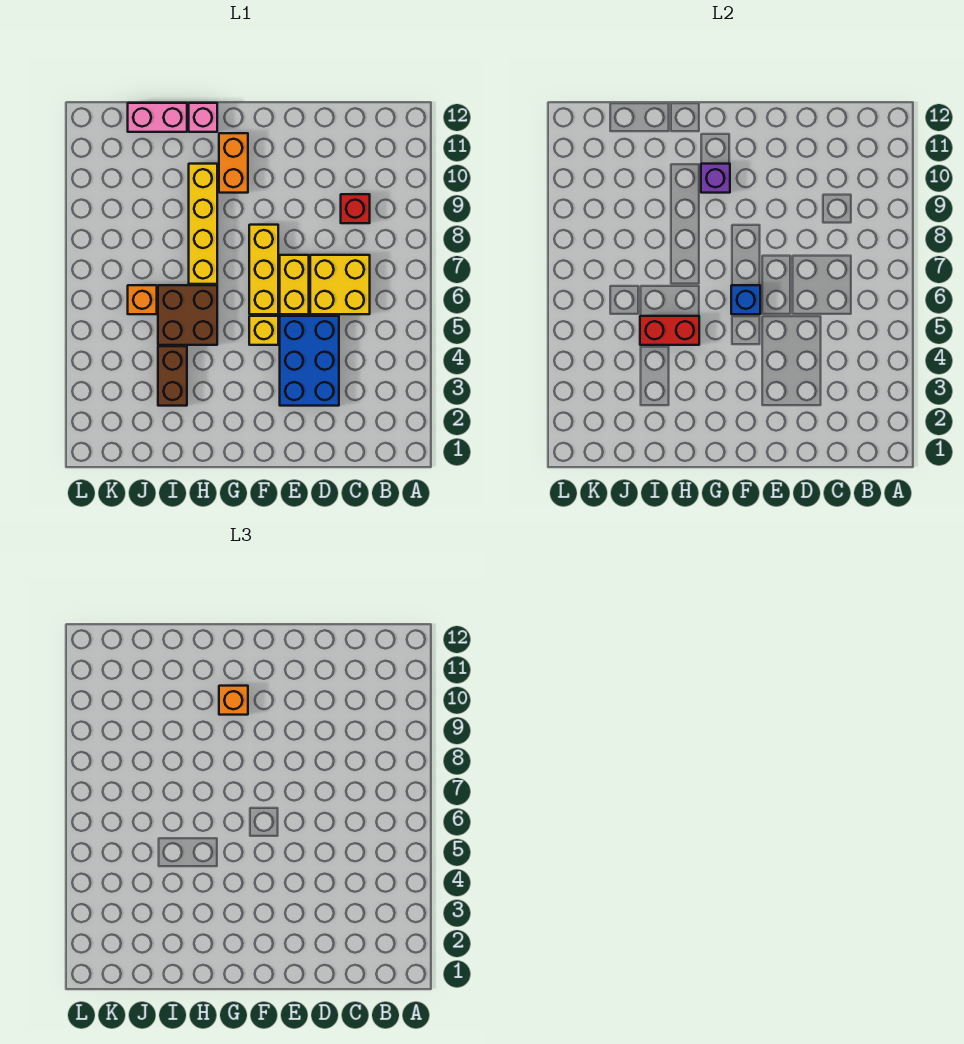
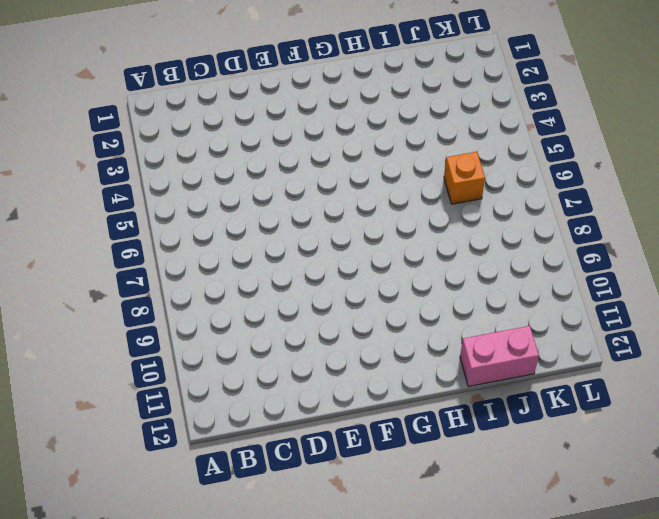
none -> yellow 2x2 brick [310,255,370,314]
none -> red 1x1 brick [341,194,370,223]
none -> blue 2x3 brick [280,316,339,406]

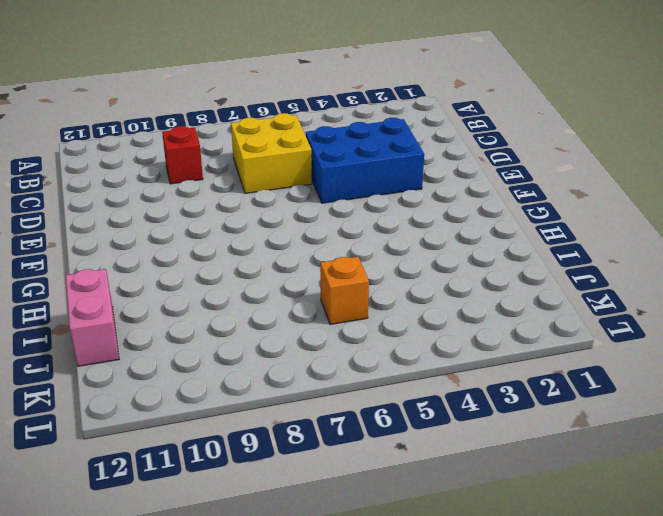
none -> yellow 1x2 brick [280,255,309,314]
none -> yellow 1x1 brick [249,316,278,345]
none -> yellow 1x3 brick [249,225,278,314]

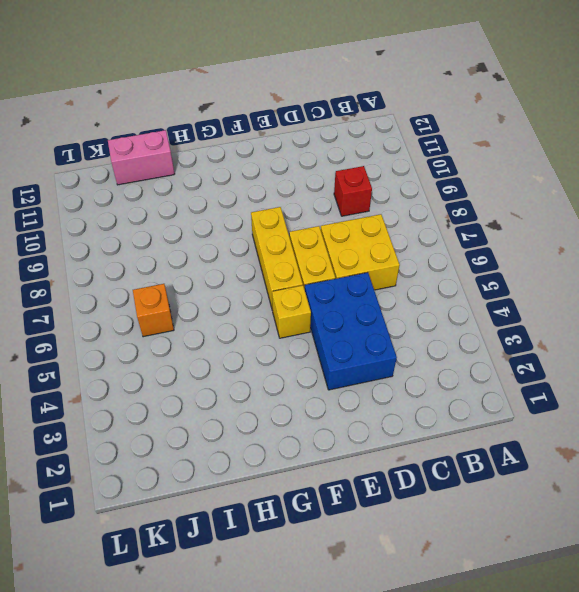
none -> orange 1x2 brick [219,133,248,193]
none -> brown 2x2 brick [158,285,217,345]
none -> yellow 1x4 brick [189,164,217,284]

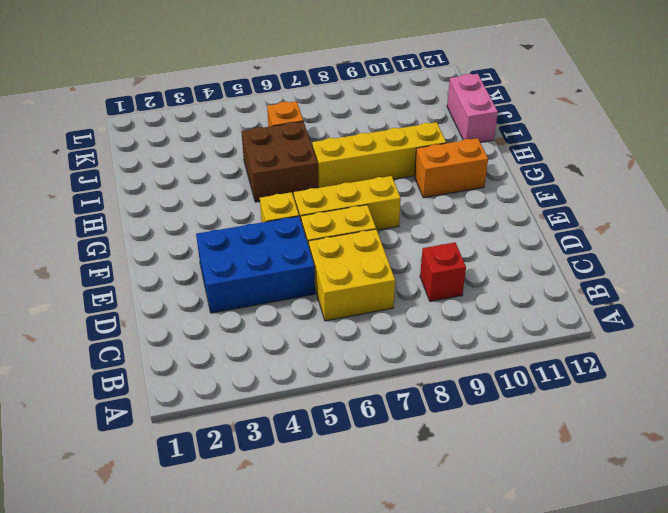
none -> pink 1x1 brick [189,103,217,132]
none -> brown 1x2 brick [158,346,187,406]
none -> blue 1x1 brick [731,285,760,314]

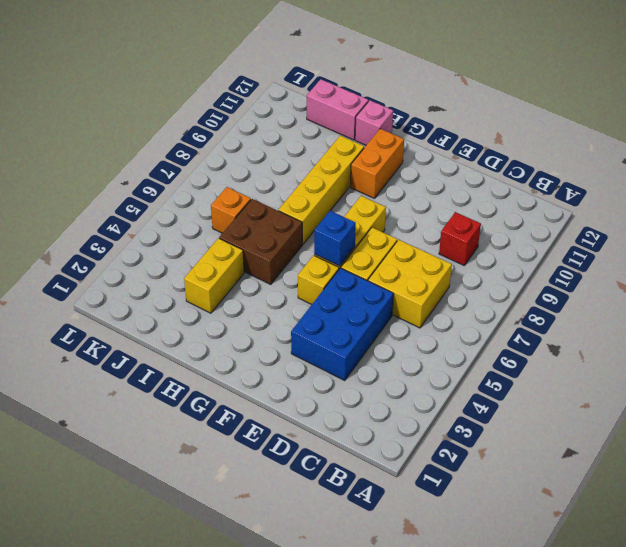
yellow 1x2 brick [184,238,244,313] -> brown 1x2 brick [158,346,187,406]
none -> purple 1x1 brick [701,164,730,193]
none -> red 1x2 brick [640,316,699,345]
none -> orange 1x1 brick [219,686,248,715]

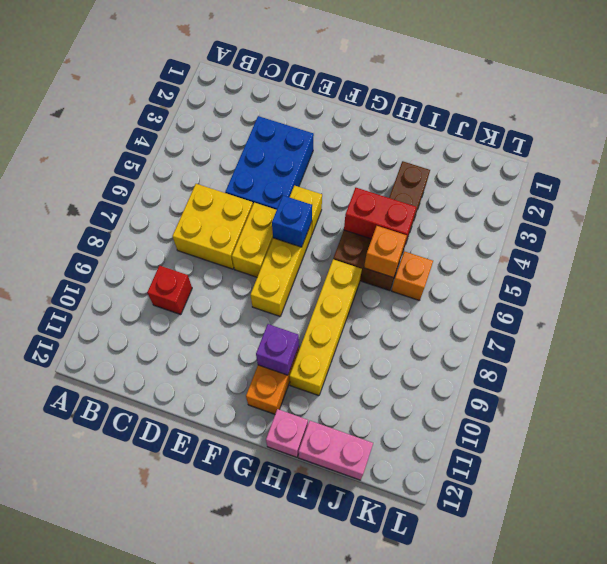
orange 1x1 brick [364,226,407,277] -> orange 1x1 brick moved to [219,686,248,715]

